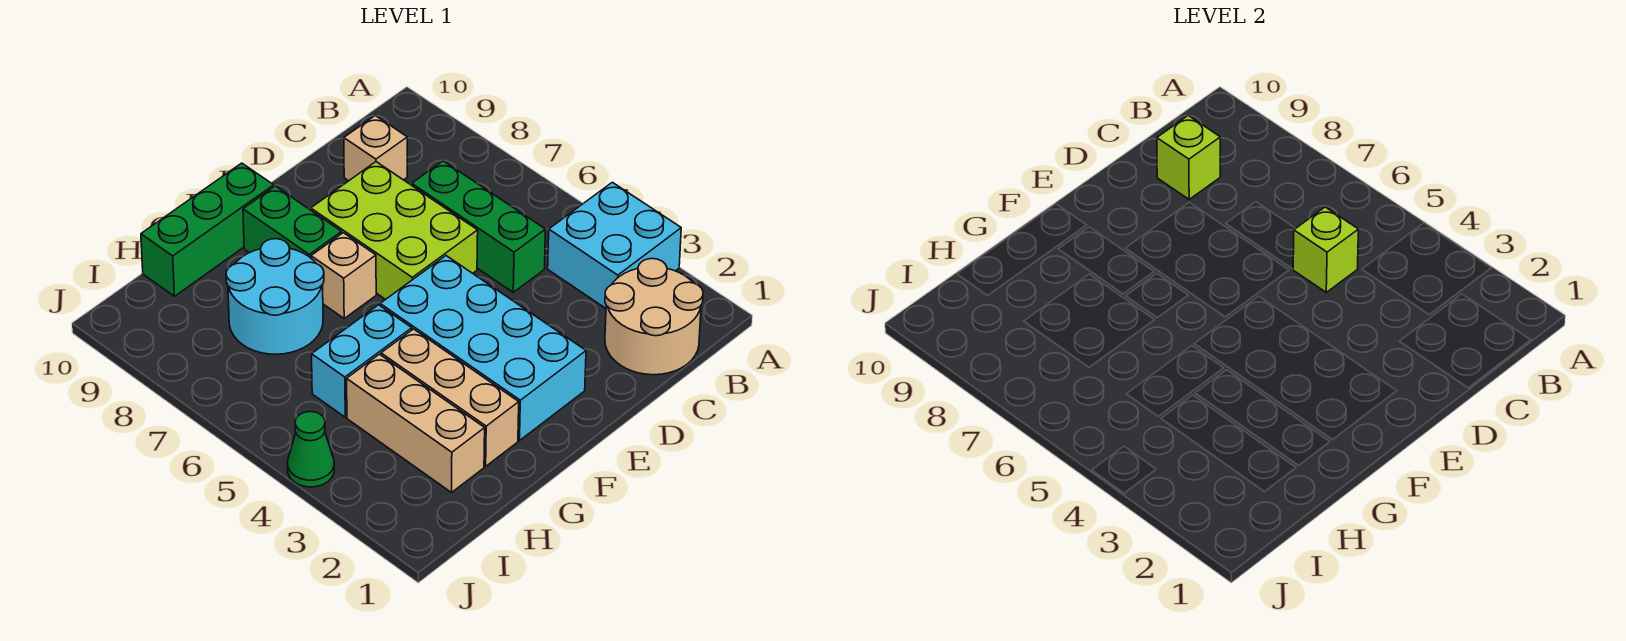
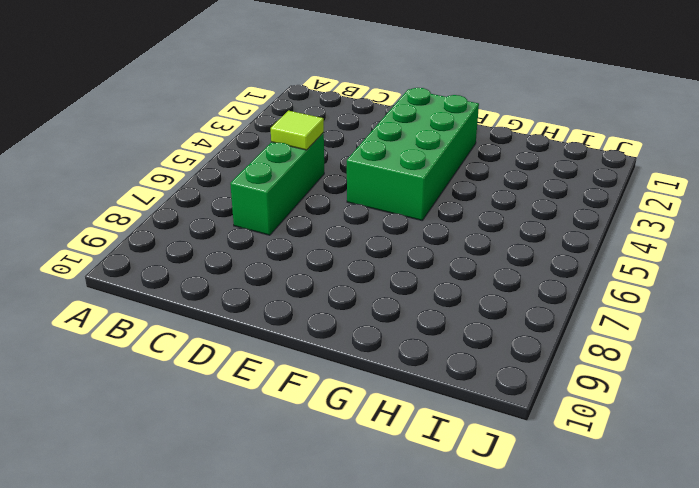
lime 1x1 tile [271,111,324,150] -> lime 1x1 brick [1293,207,1359,292]
green 2x4 brick [347,88,479,221] -> cyan 2x4 brick [380,256,586,440]
none -> cyan 2x2 brick [548,182,681,308]
none -> tan 2x2 round brick [605,259,703,375]
none -> tan 1x1 brick [344,116,407,181]

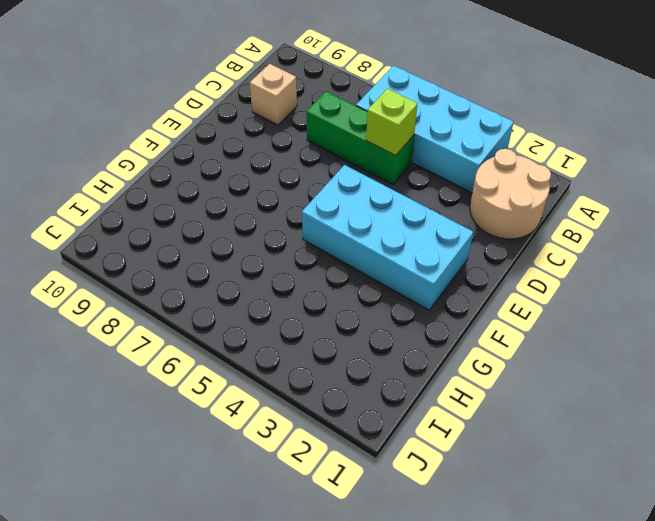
cyan 2x4 brick [356,66,514,193] -> cyan 2x2 brick [548,182,681,308]
none -> lime 2x3 brick [311,162,478,299]
none -> tan 1x1 brick [311,233,376,318]
none -> green 1x2 brick [243,186,342,258]

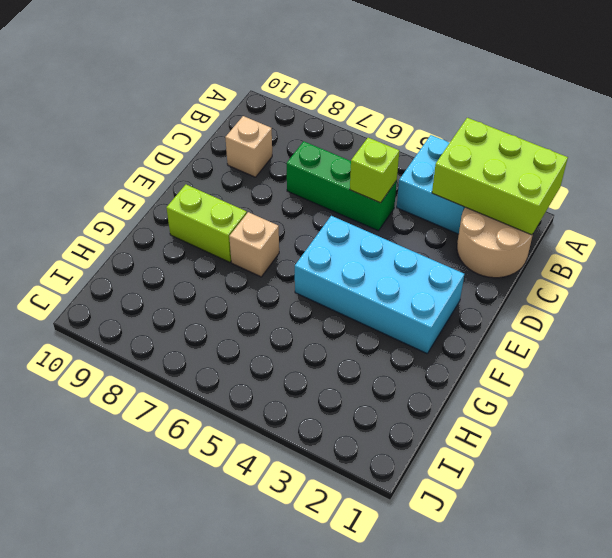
lime 2x3 brick [432,118,568,235] -> lime 2x3 brick moved to [311,162,478,299]
lime 1x2 brick [166,185,247,262] -> green 1x2 brick [243,186,342,258]
none -> green 1x3 brick [141,163,274,296]
none -> tan 1x3 brick [381,329,519,466]
none -> cyan 1x2 brick [312,305,412,417]

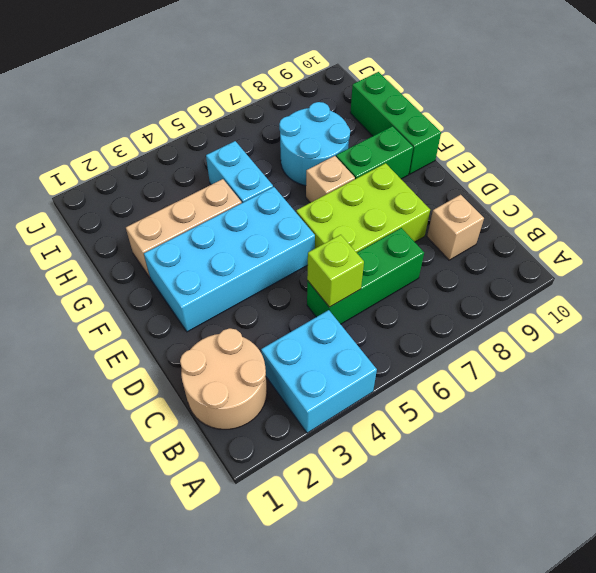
none -> tan 1x3 brick [347,354,485,492]
none -> green 1x1 cone [288,412,334,487]
none -> lime 1x1 brick [1157,116,1220,199]

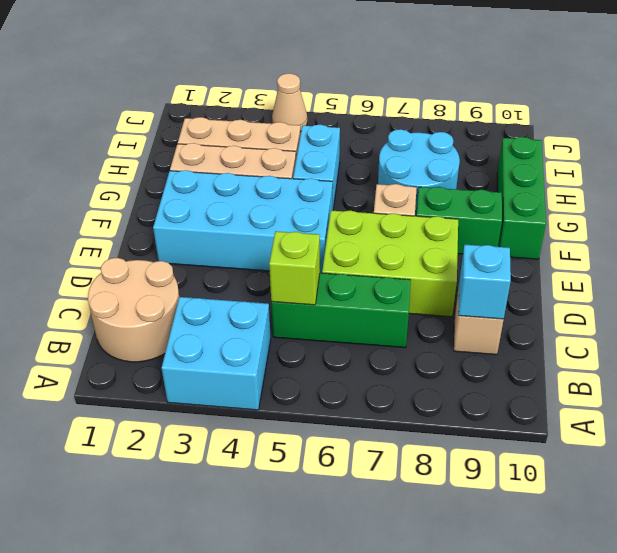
cyan 1x1 brick [458,244,511,319] -> lime 1x1 brick [1157,116,1220,199]
tan 1x1 cone [272,73,307,131] -> green 1x1 cone [288,412,334,487]

